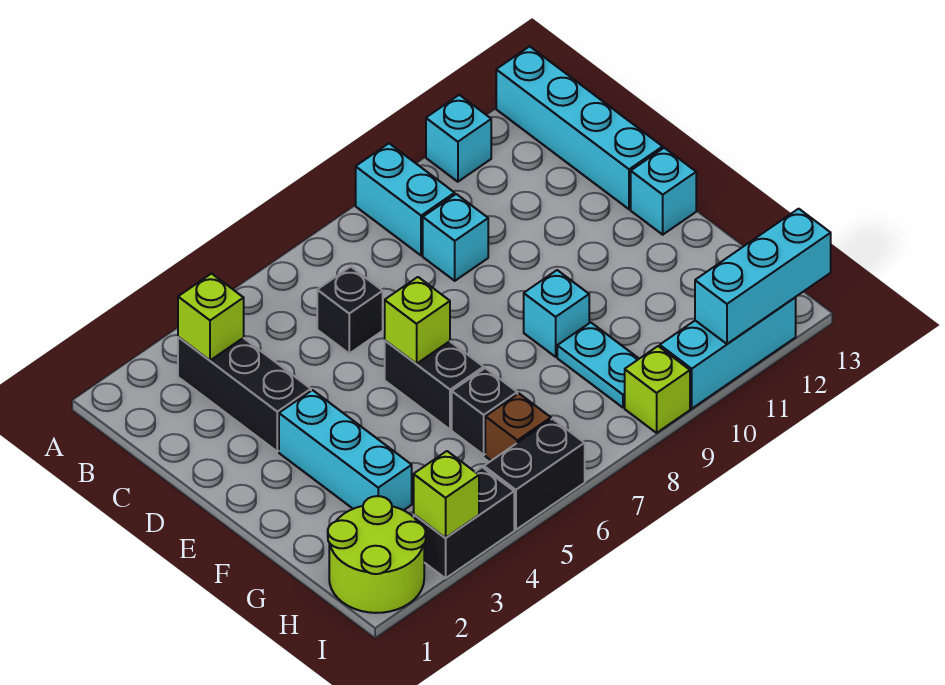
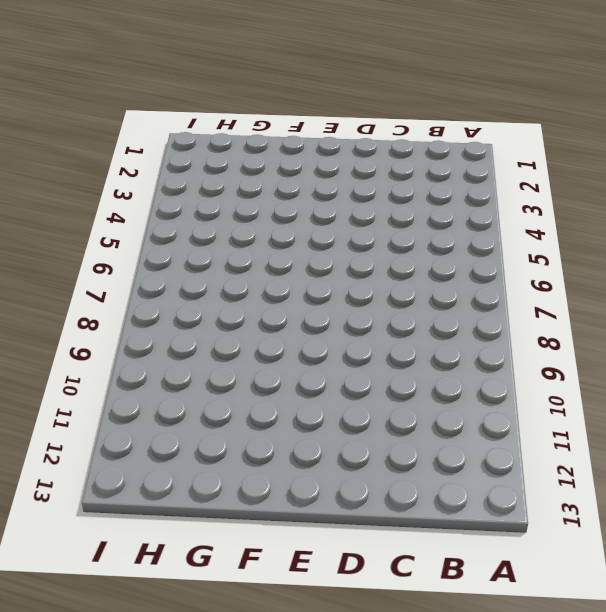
none -> cyan 1x2 brick [356,144,455,256]
none -> cyan 1x1 brick [426,95,491,182]
none -> cyan 1x4 brick [496,46,663,209]

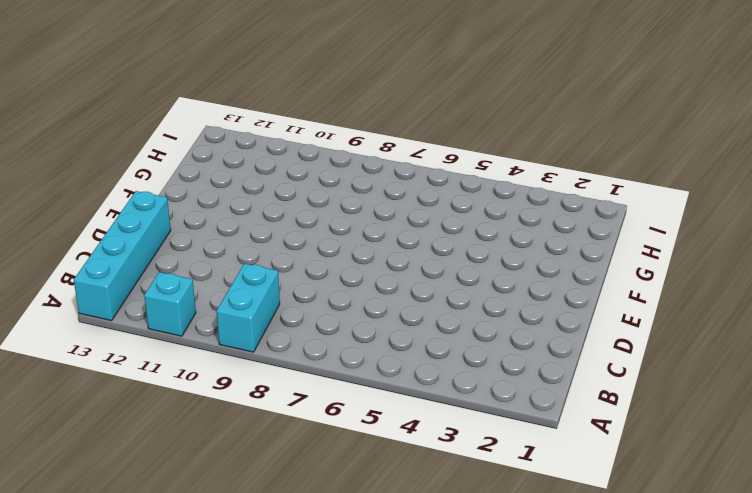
none -> black 1x3 brick [178,337,311,452]
none -> black 1x1 brick [317,267,383,353]
none -> cyan 1x1 brick [423,194,488,281]

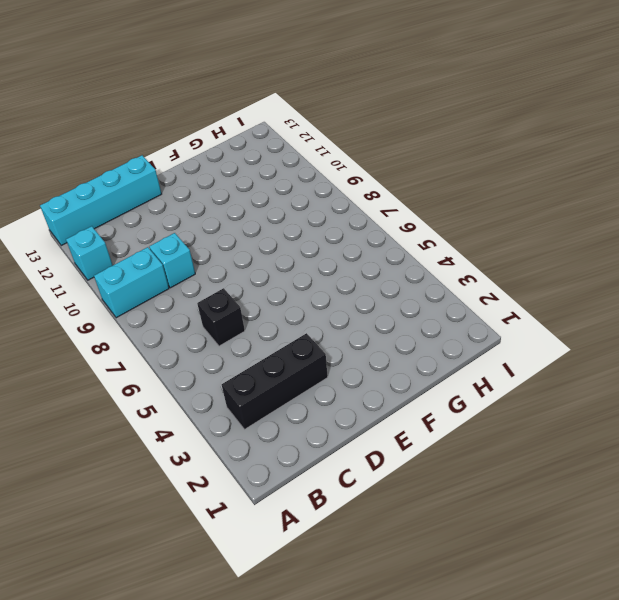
none -> cyan 1x3 brick [279,390,412,510]
none -> black 1x2 brick [385,341,484,430]
none -> cyan 1x1 brick [631,148,696,235]

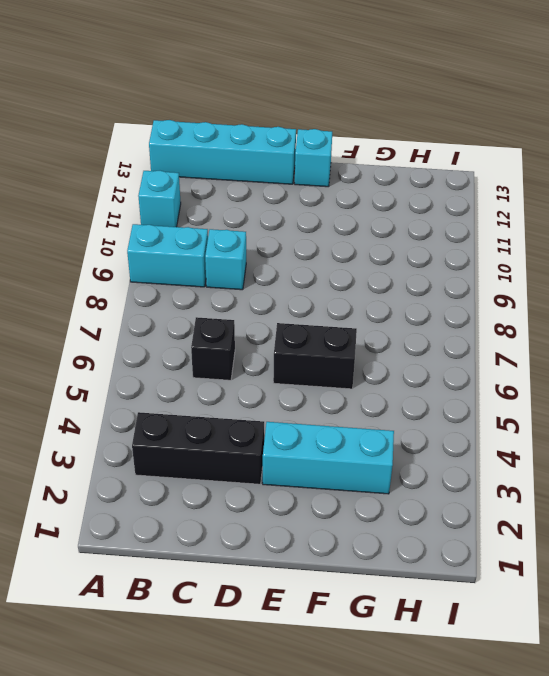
none -> cyan 1x1 brick [524,270,589,357]
none -> black 1x1 brick [452,368,517,455]
none -> cyan 1x2 plate [557,322,639,408]

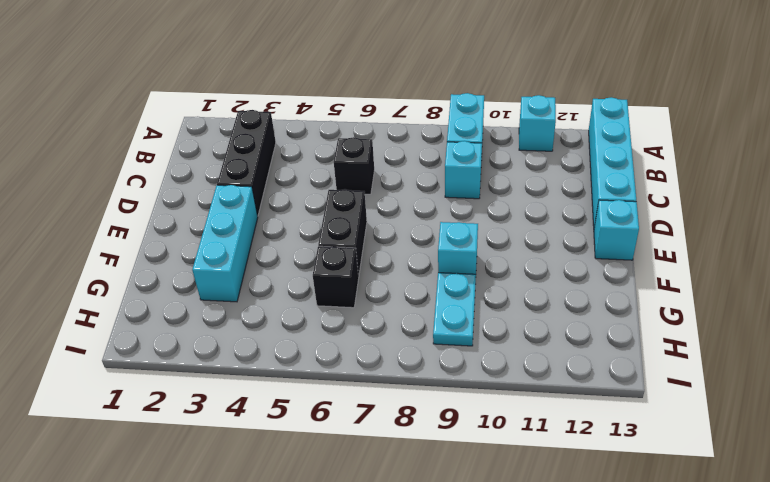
none -> lime 2x2 round brick [328,496,426,613]
none -> brown 1x1 brick [485,394,551,461]
none -> black 1x2 brick [414,467,514,578]

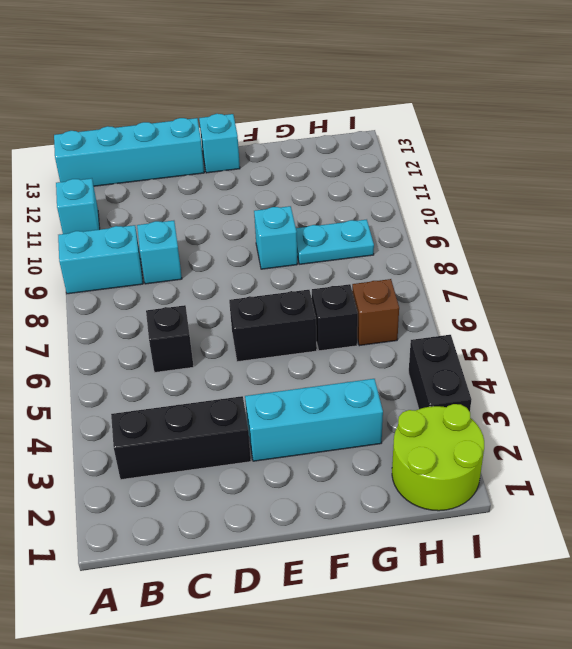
none -> black 1x2 brick [484,419,585,530]
none -> lime 1x1 brick [625,346,690,433]
none -> cyan 1x3 brick [660,298,796,409]

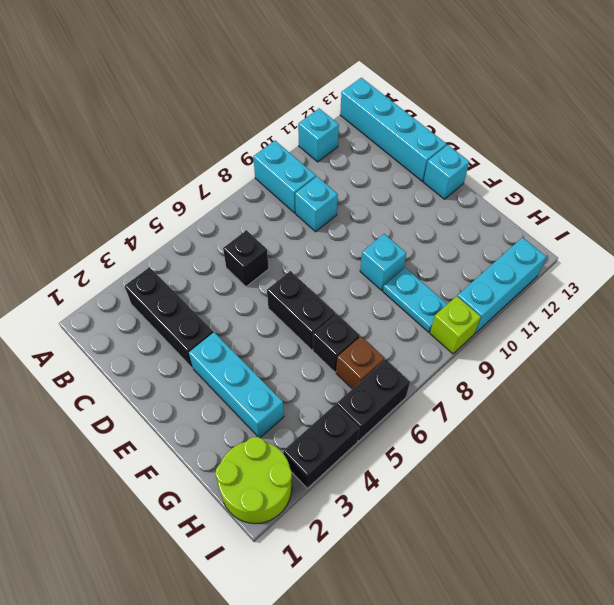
none -> lime 1x1 brick [178,274,244,360]
none -> lime 1x1 brick [385,277,450,364]
none -> lime 1x1 brick [414,451,479,538]

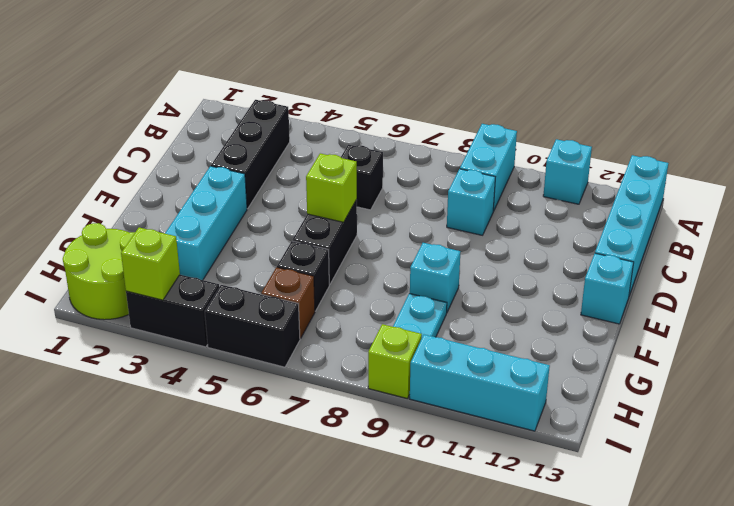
none -> lime 1x1 brick [178,274,244,360]
none -> cyan 1x3 brick [695,209,831,344]

